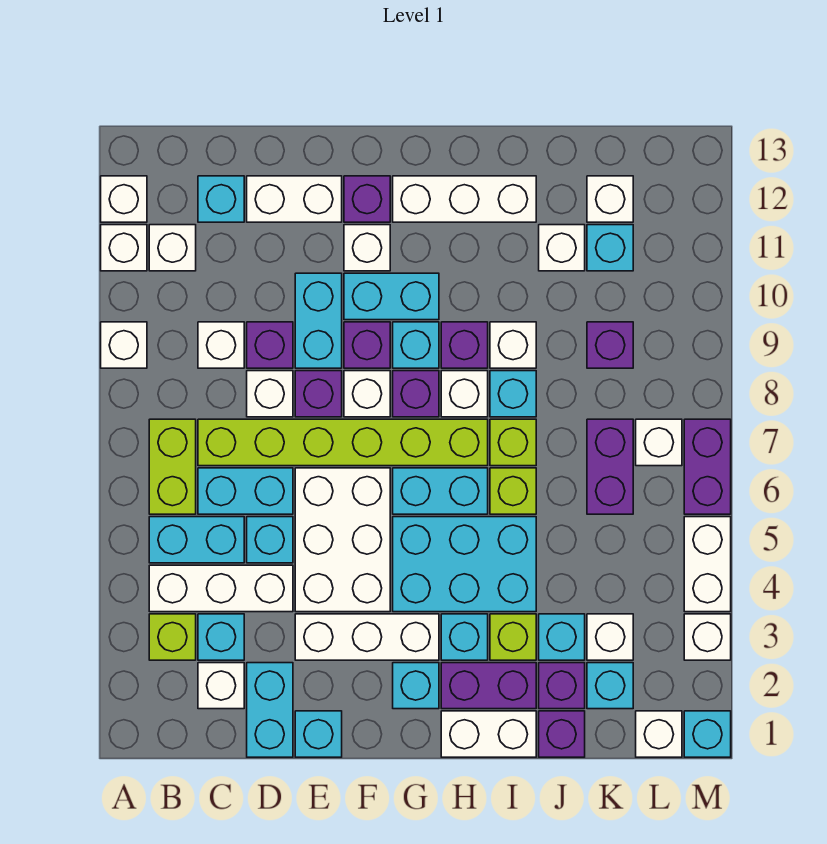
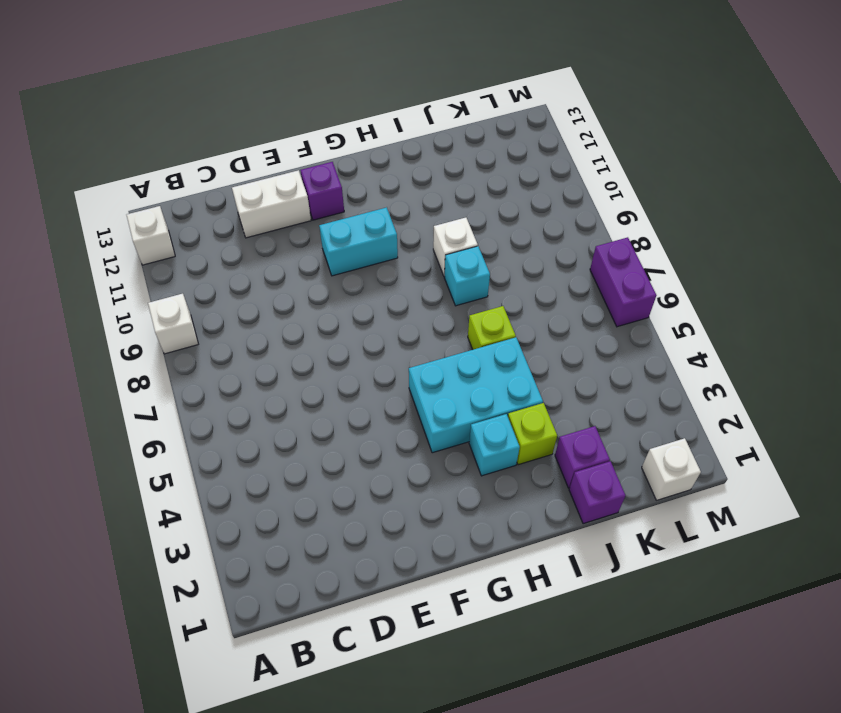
none -> white 1x1 brick [101,225,147,271]
none -> lime 1x1 brick [149,614,196,660]
none -> white 1x3 brick [149,565,293,612]
none -> cyan 1x2 brick [149,517,244,563]

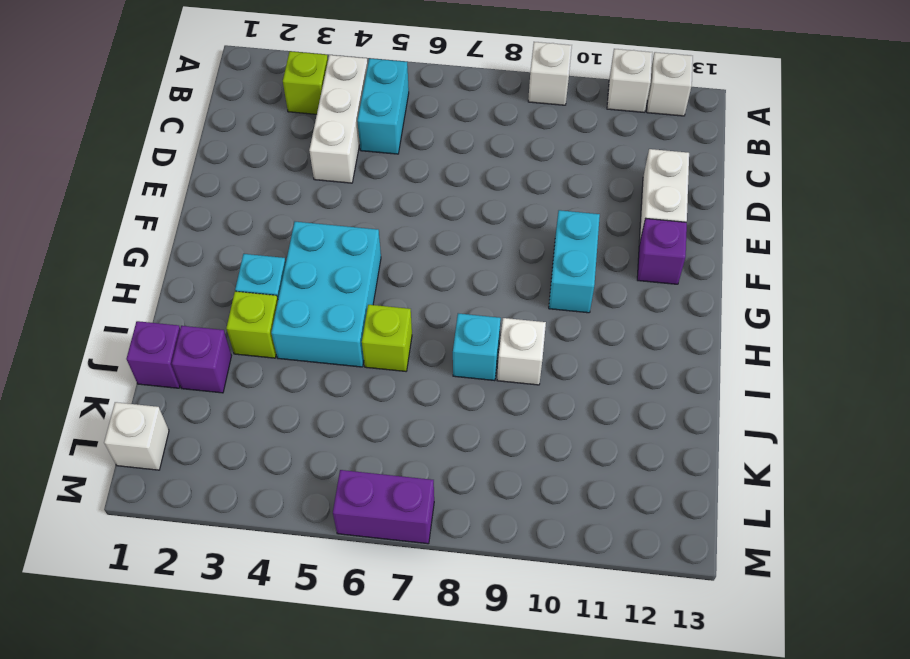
none -> lime 1x2 brick [149,419,196,514]
none -> white 1x1 brick [149,225,196,271]
none -> white 1x1 brick [198,663,244,709]
none -> cyan 1x1 brick [198,614,244,660]

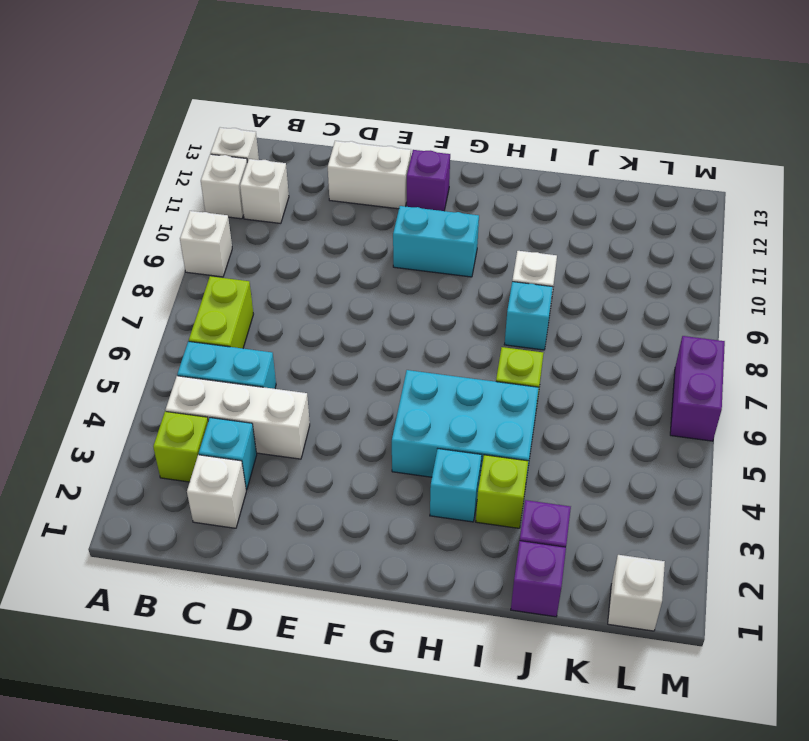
none -> cyan 1x2 brick [198,468,293,514]
none -> lime 1x6 brick [198,419,488,466]
none -> white 1x1 brick [198,322,244,368]
none -> cyan 1x1 brick [198,176,244,222]

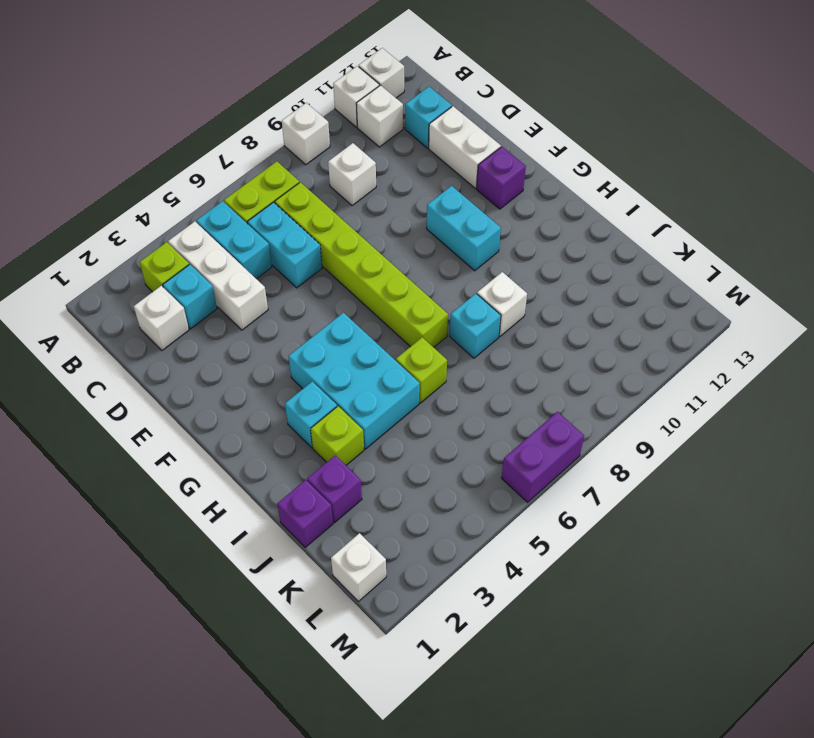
none -> cyan 1x2 brick [247,663,293,757]
none -> cyan 1x1 brick [247,517,293,563]
none -> white 1x1 brick [247,371,293,417]
none -> purple 1x1 brick [247,322,293,368]

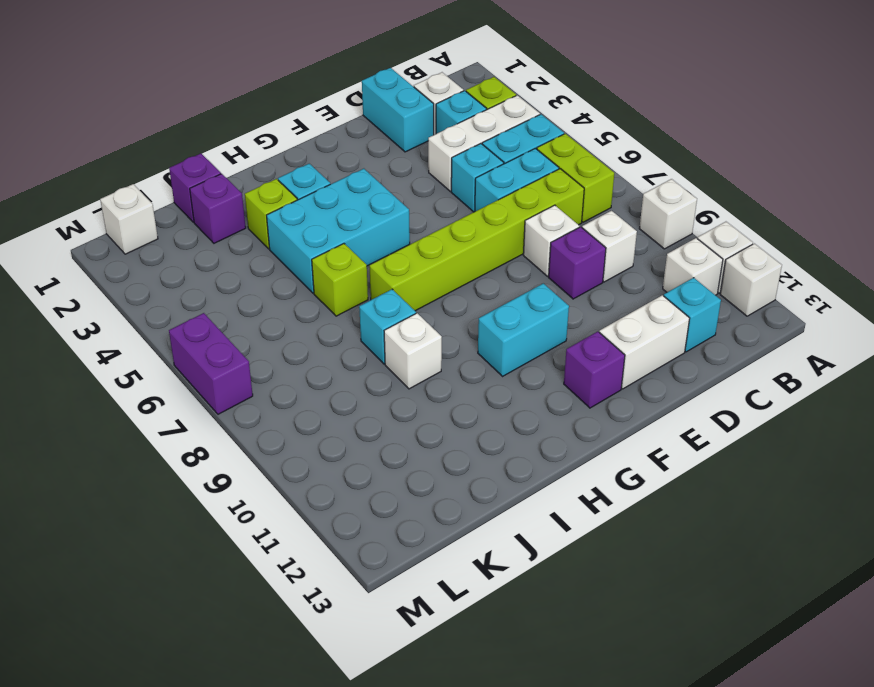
none -> cyan 1x1 brick [295,711,342,757]
none -> white 1x3 brick [295,614,439,660]
none -> white 2x3 brick [295,468,390,612]
none -> purple 1x1 brick [295,371,342,417]

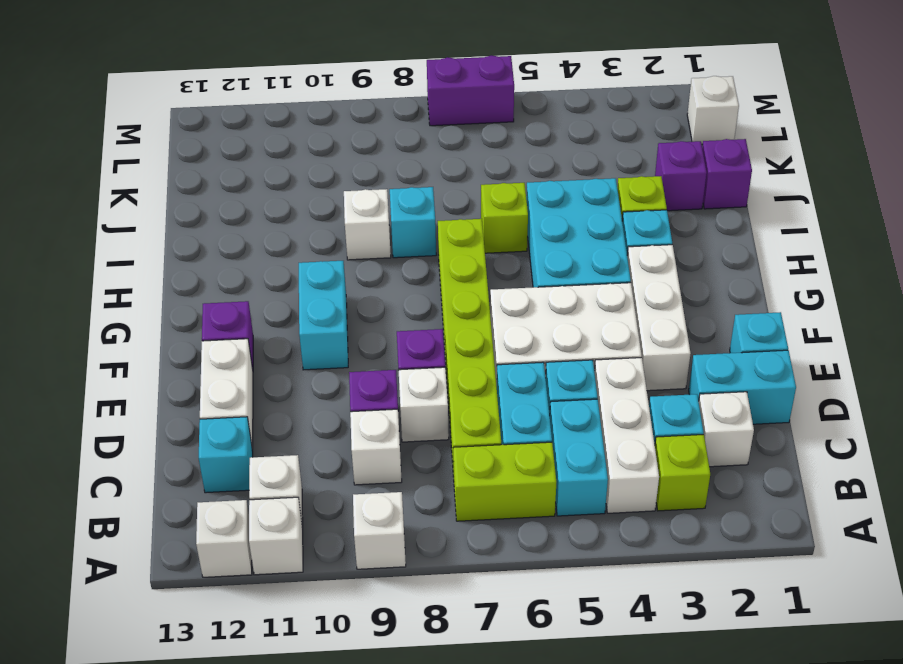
none -> cyan 1x2 brick [295,273,342,368]
none -> white 1x1 brick [344,371,390,417]
none -> purple 1x1 brick [344,322,390,368]
none -> white 1x1 brick [344,225,390,271]

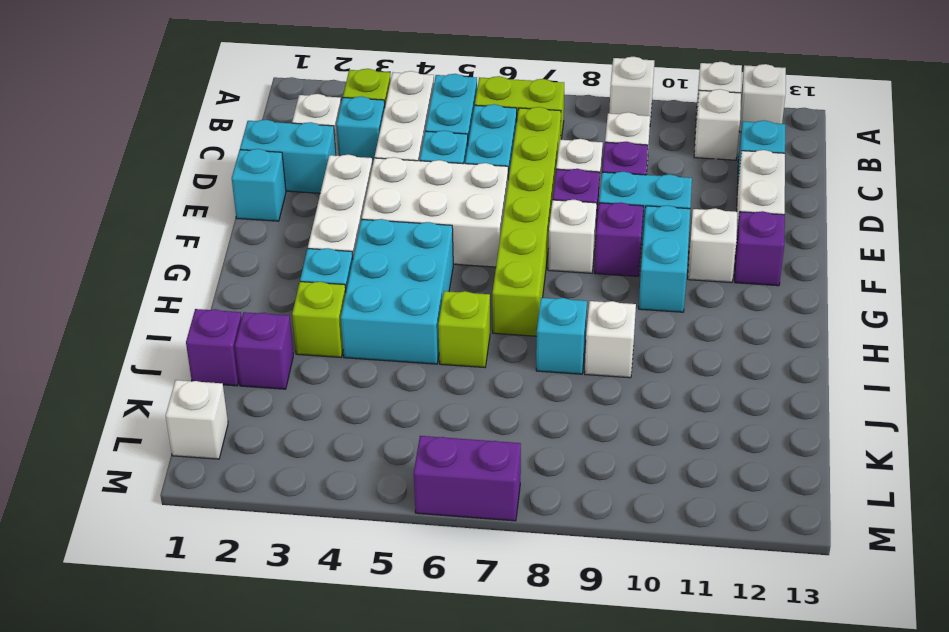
none -> cyan 1x1 brick [393,663,439,709]
none -> cyan 1x2 brick [393,468,488,514]
none -> purple 1x1 brick [393,371,439,417]
none -> cyan 1x1 brick [393,322,439,368]

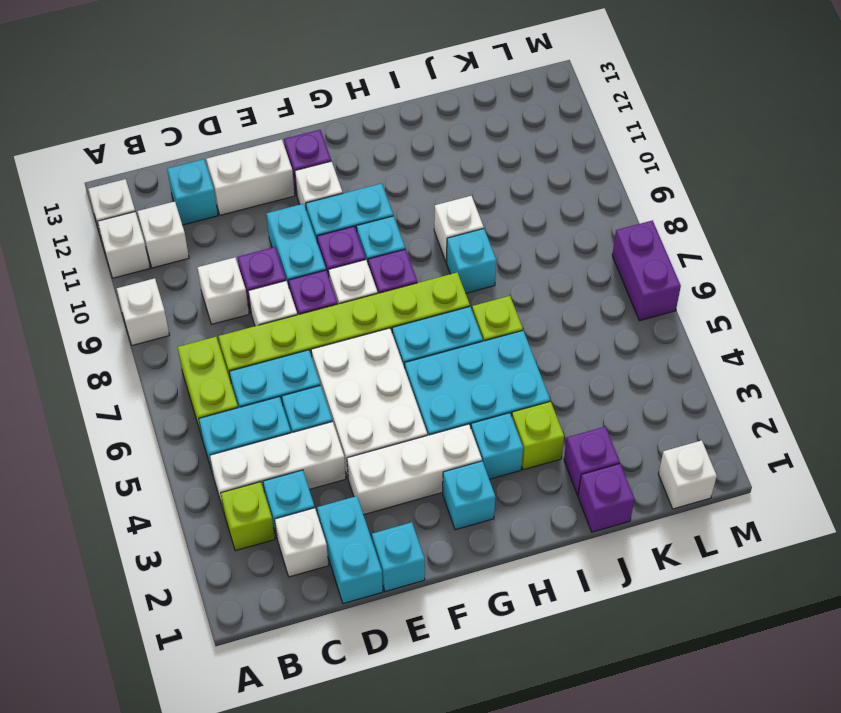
none -> white 1x3 brick [393,176,536,222]
none -> white 1x2 brick [441,711,536,757]
none -> purple 1x2 brick [441,663,536,709]
none -> white 1x1 brick [441,371,488,417]

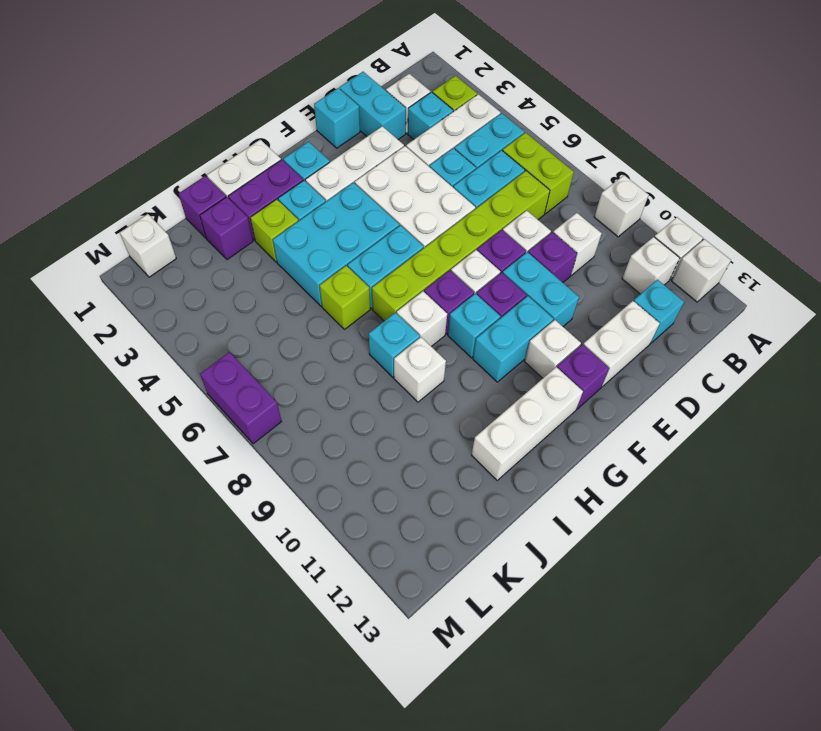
none -> purple 1x1 brick [441,322,488,368]
none -> lime 1x1 brick [490,419,536,466]
none -> cyan 1x1 brick [539,614,585,660]
none -> white 1x1 brick [539,225,585,271]

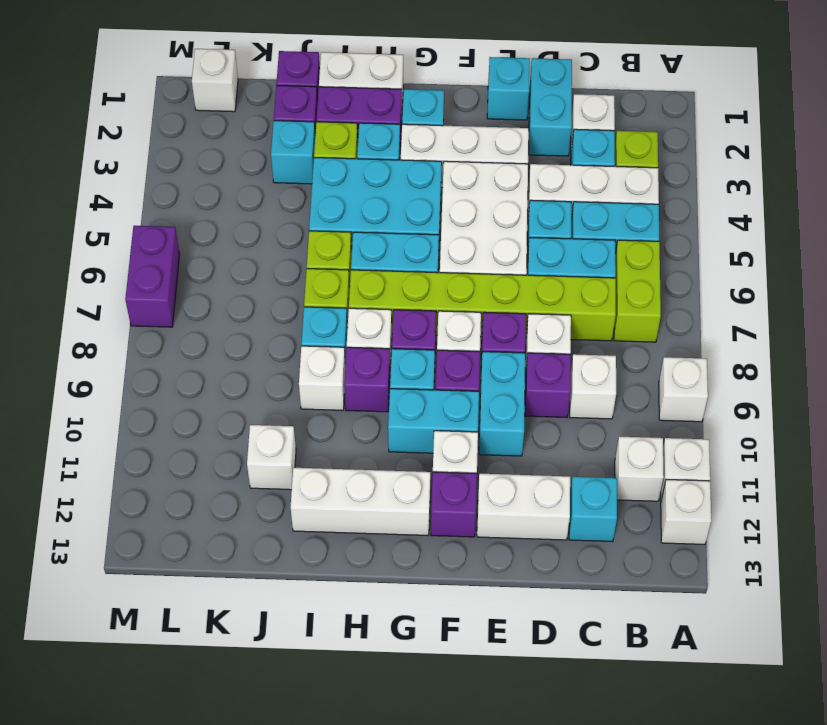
none -> cyan 1x1 brick [587,663,633,709]
none -> white 1x1 brick [587,614,633,660]
none -> purple 1x2 brick [587,419,633,514]
none -> purple 1x1 brick [587,322,633,368]

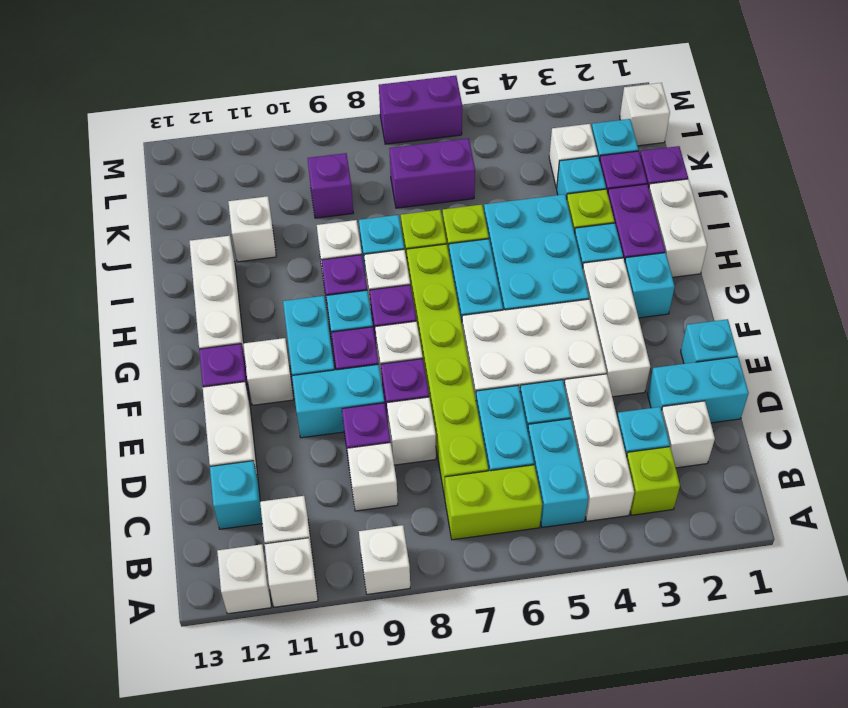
none -> cyan 1x1 brick [587,225,633,271]
none -> white 1x1 brick [587,176,633,222]
none -> white 1x1 brick [636,419,682,466]
none -> cyan 1x1 brick [684,711,731,757]

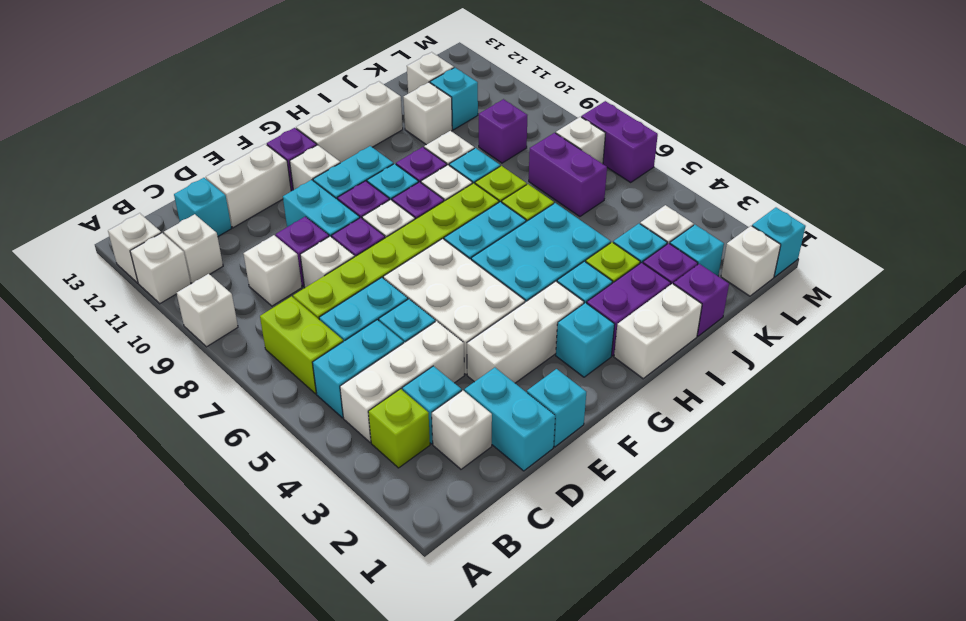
none -> white 1x1 brick [684,614,731,660]
none -> white 1x2 brick [684,517,731,612]

